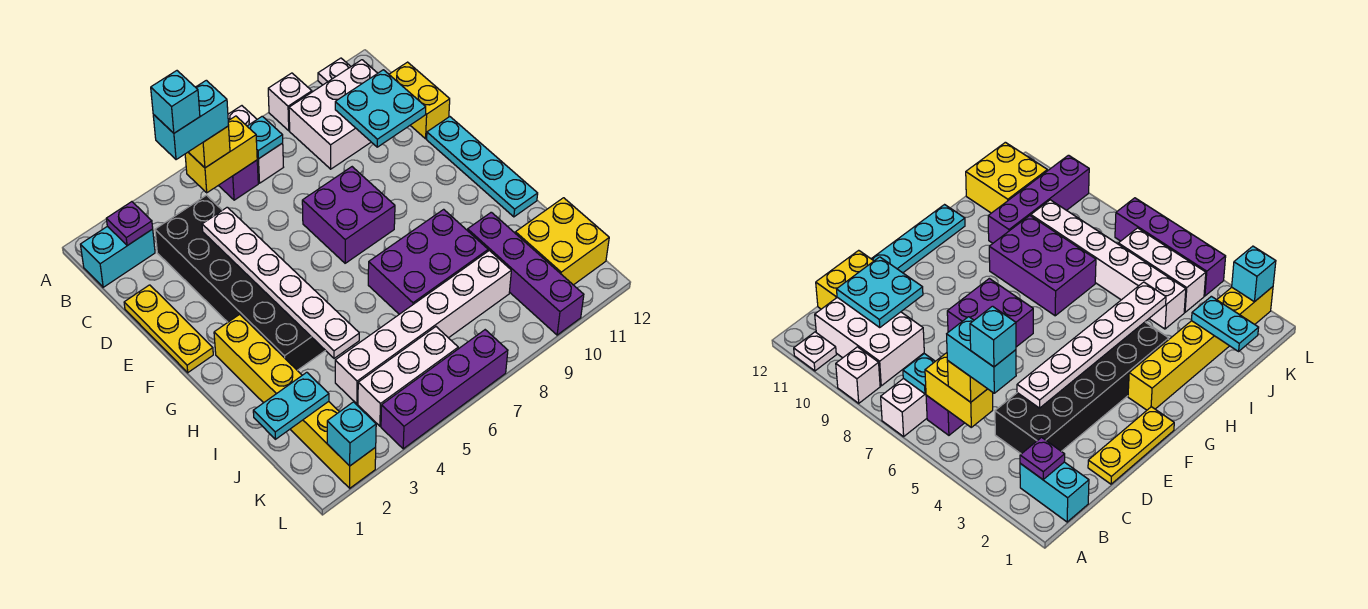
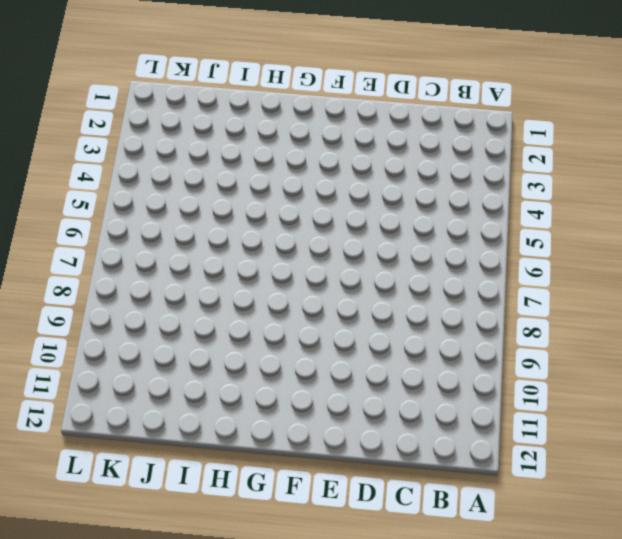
none -> white 1x2 brick [228,106,283,183]
none -> white 1x1 brick [268,73,312,131]
none -> white 1x1 plate [318,58,351,85]

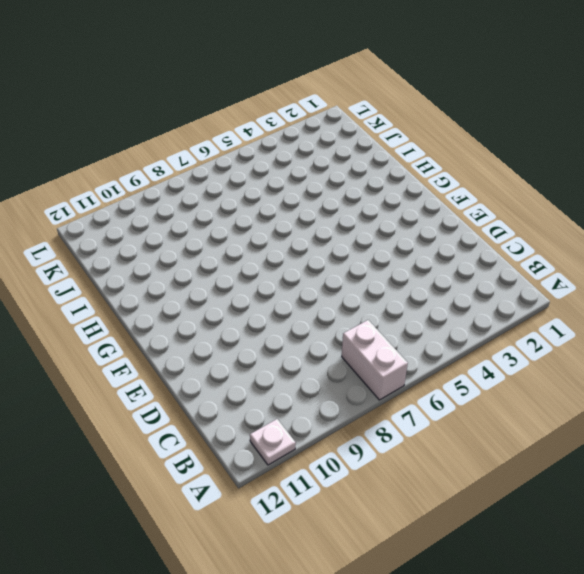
none -> white 1x1 brick [268,73,312,131]
none -> cyan 1x2 brick [80,226,155,287]
none -> purple 1x1 brick [218,160,258,200]

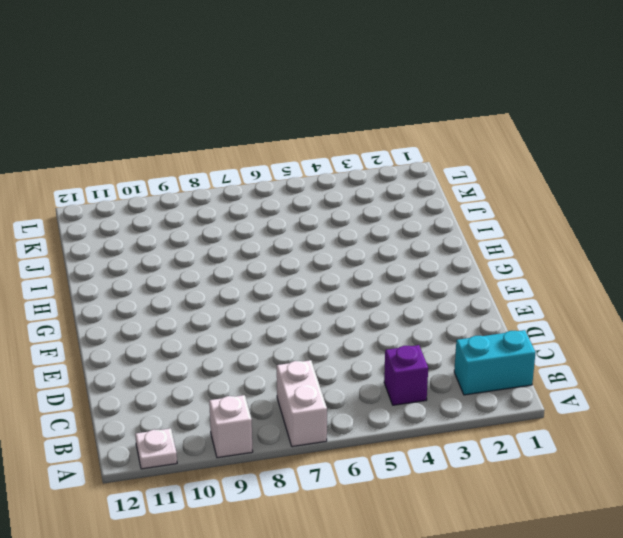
purple 1x1 brick [384,345,428,405] -> purple 1x1 brick moved to [218,160,258,200]
none -> white 2x3 brick [289,60,378,169]
none -> black 2x6 brick [155,195,326,370]
none -> yellow 1x2 brick [389,62,450,139]

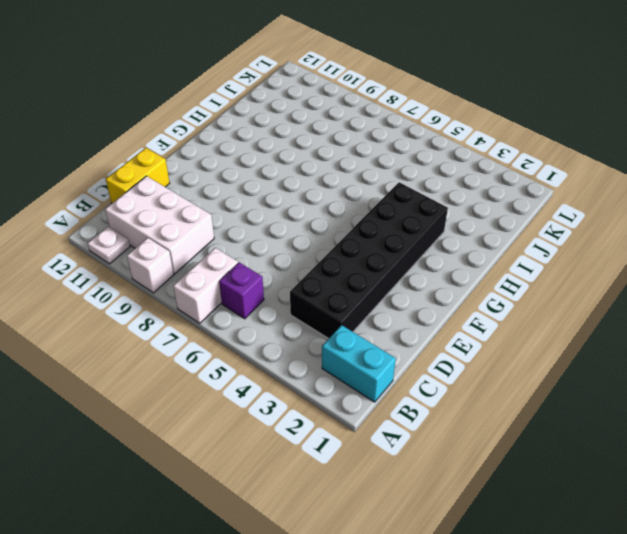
none -> yellow 1x3 plate [124,285,213,373]
none -> purple 2x2 brick [302,167,395,263]
none -> cyan 1x4 plate [427,117,538,217]

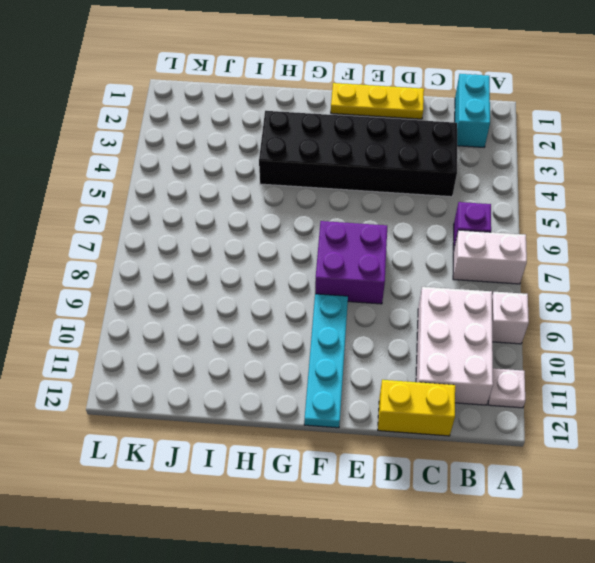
cyan 1x4 plate [304,294,348,428] -> cyan 1x4 plate turned to [427,117,538,217]
none -> yellow 1x6 brick [214,314,376,488]
none -> purple 2x3 brick [368,209,488,314]
none -> purple 1x4 brick [467,212,584,335]

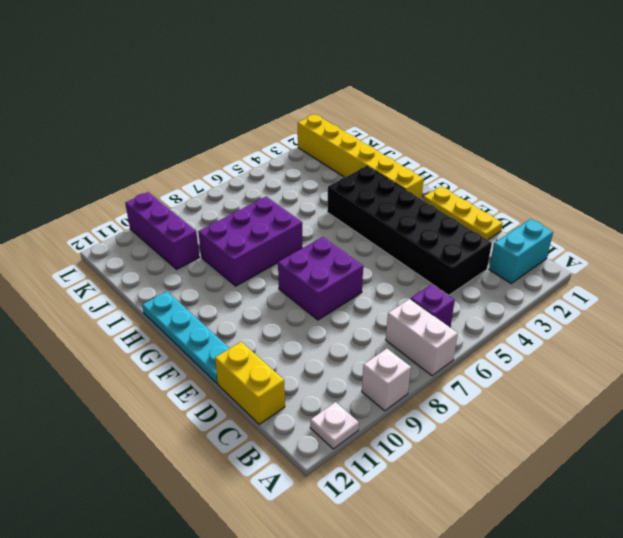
purple 1x3 brick [125,192,199,269] -> purple 1x4 brick [467,212,584,335]
none -> white 2x3 brick [289,60,378,169]
none -> white 1x6 brick [335,250,511,404]
none -> yellow 2x2 brick [515,198,609,285]

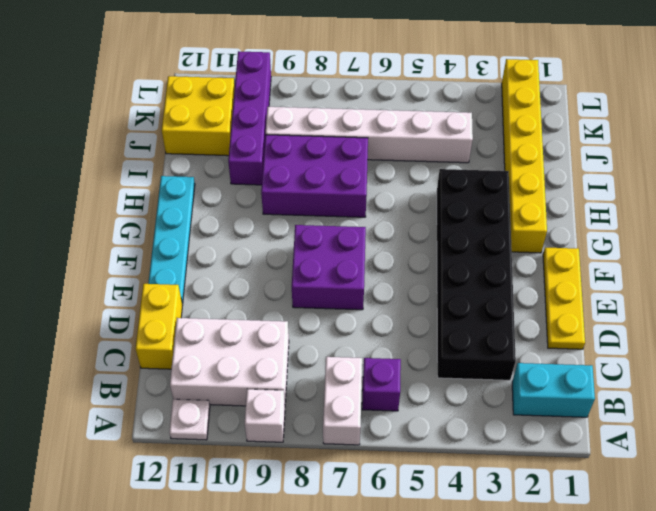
none -> white 1x3 brick [358,327,458,426]
none -> purple 1x4 brick [381,330,508,449]
none -> purple 1x1 plate [106,202,153,246]

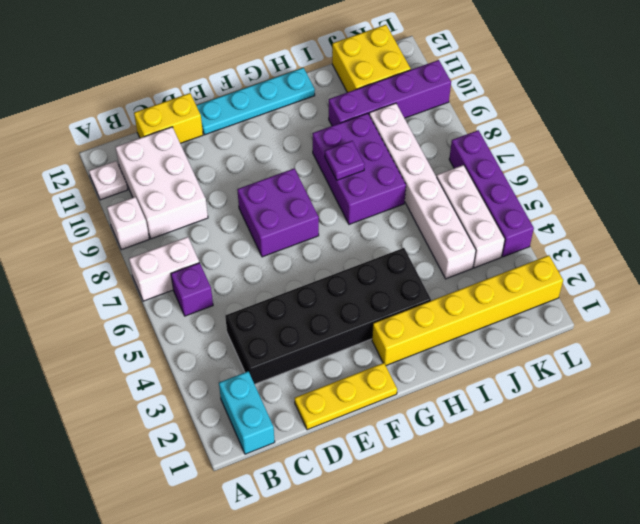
purple 1x1 plate [325,141,365,180] -> purple 1x1 plate moved to [106,202,153,246]
none -> yellow 1x2 brick [185,116,257,193]
none -> cyan 1x1 plate [247,116,283,159]
none -> cyan 2x2 plate [335,70,426,147]

